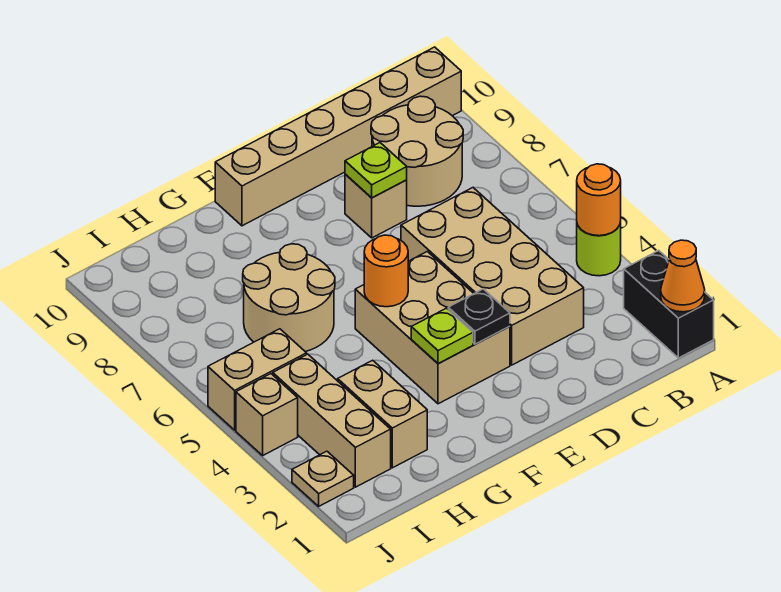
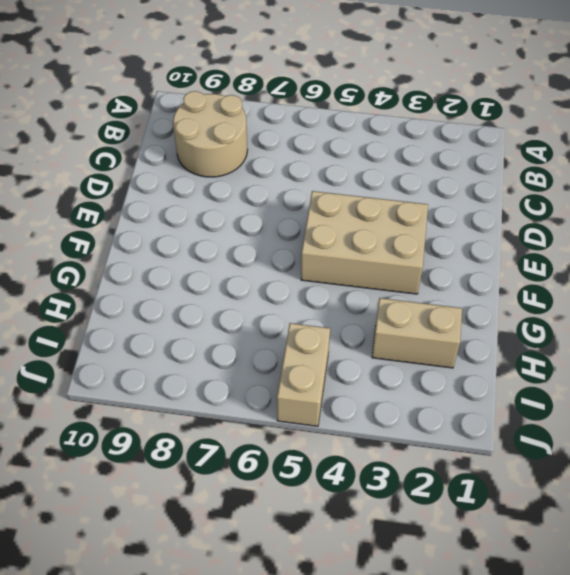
none -> black 1x2 brick [624,251,714,358]
none -> lime 1x1 round brick [577,222,621,276]
none -> tan 1x6 brick [215,47,461,226]

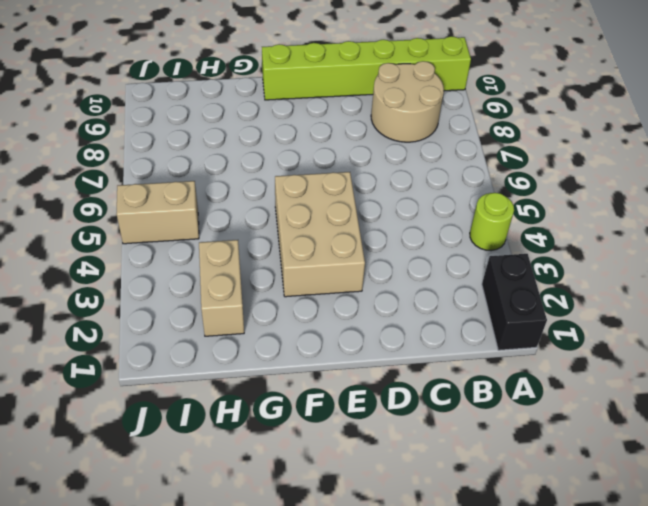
lime 1x6 brick [262,36,471,100] -> tan 1x6 brick [215,47,461,226]
none -> tan 2x4 brick [401,188,584,365]
none -> tan 1x1 brick [345,174,407,238]
none -> tan 2x2 round brick [243,244,335,352]

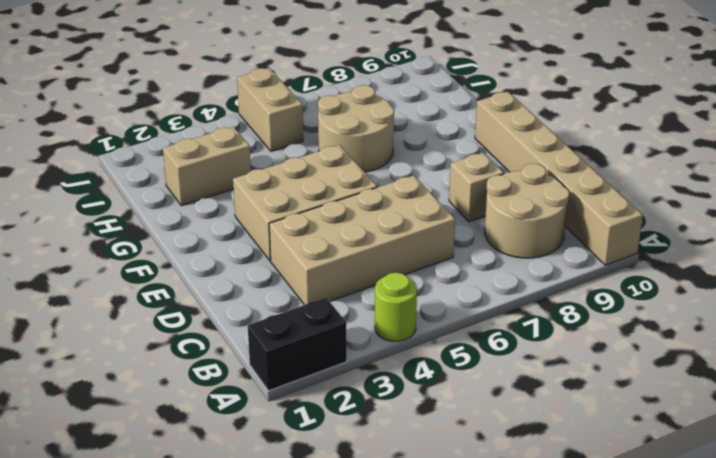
none -> tan 1x3 brick [273,354,391,487]
none -> tan 1x1 plate [292,451,354,506]
none -> tan 1x1 brick [236,374,298,455]

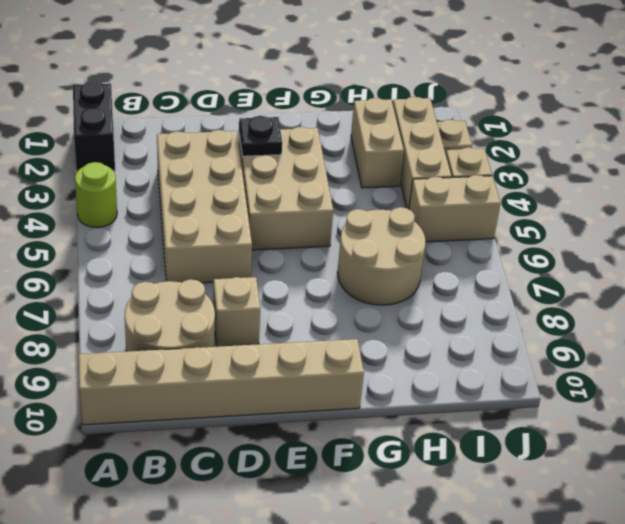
none -> orange 1x1 cone [661,240,705,312]
none -> orange 1x1 round brick [577,164,621,236]
none -> lime 1x1 plate [345,143,407,198]

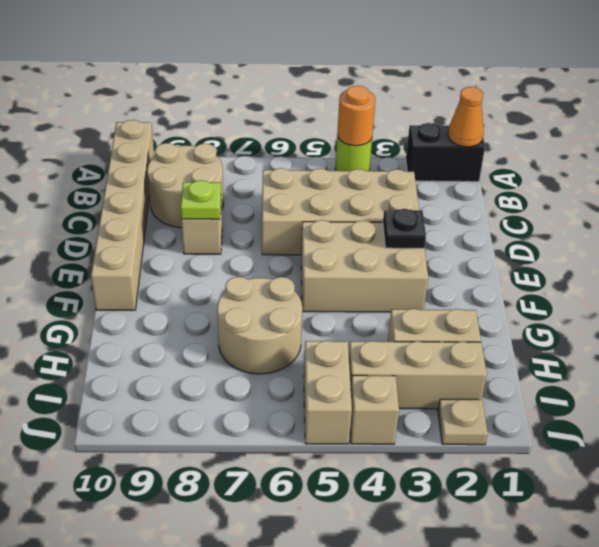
none -> lime 1x1 plate [411,308,473,364]
none -> orange 1x1 round brick [364,235,408,307]

